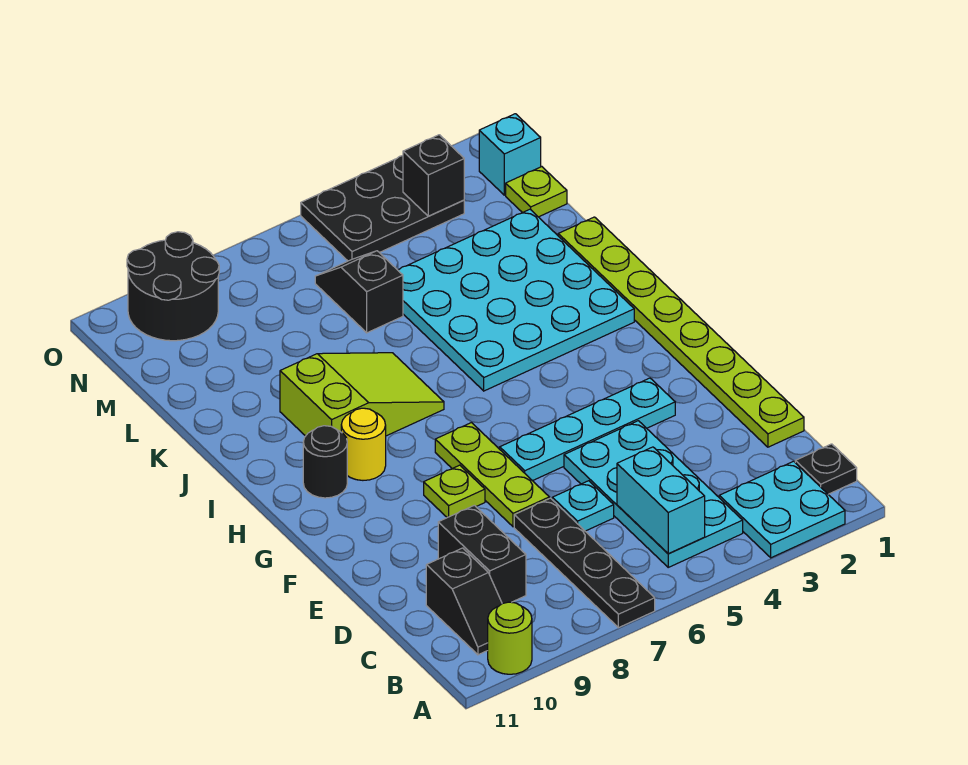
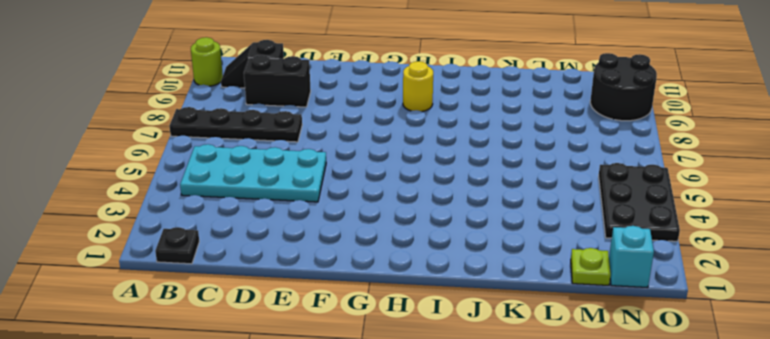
none -> cyan 2x2 plate [719,461,845,558]
none -> lime 1x8 plate [558,217,804,447]
none -> cyan 1x1 plate [552,481,614,531]

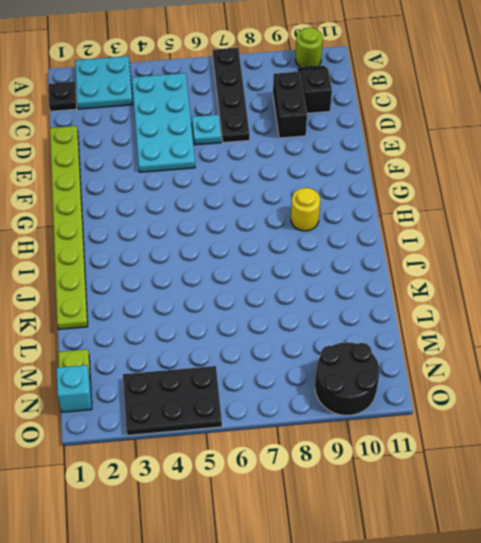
none -> lime 1x3 plate [435,423,549,527]
none -> cyan 1x4 plate [500,378,675,481]
none -> lime 1x1 plate [424,465,485,518]

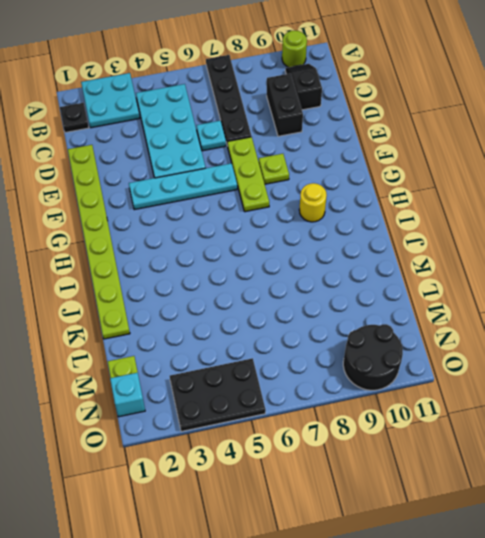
none -> black 1x1 round brick [303,426,347,498]
none -> cyan 4x4 plate [398,209,634,391]
none -> lime 2x3 slope [280,353,444,436]

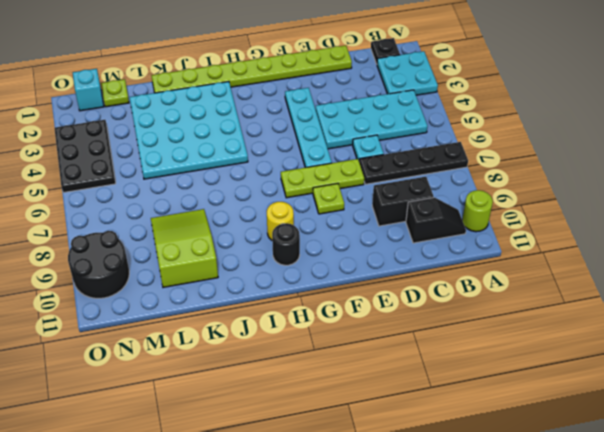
lime 2x3 slope [151,209,218,287] -> lime 2x3 slope moved to [280,353,444,436]
none -> black 1x2 slope [315,251,403,333]
none -> cyan 1x2 brick [617,447,705,554]
none -> black 1x1 brick [403,135,464,216]

